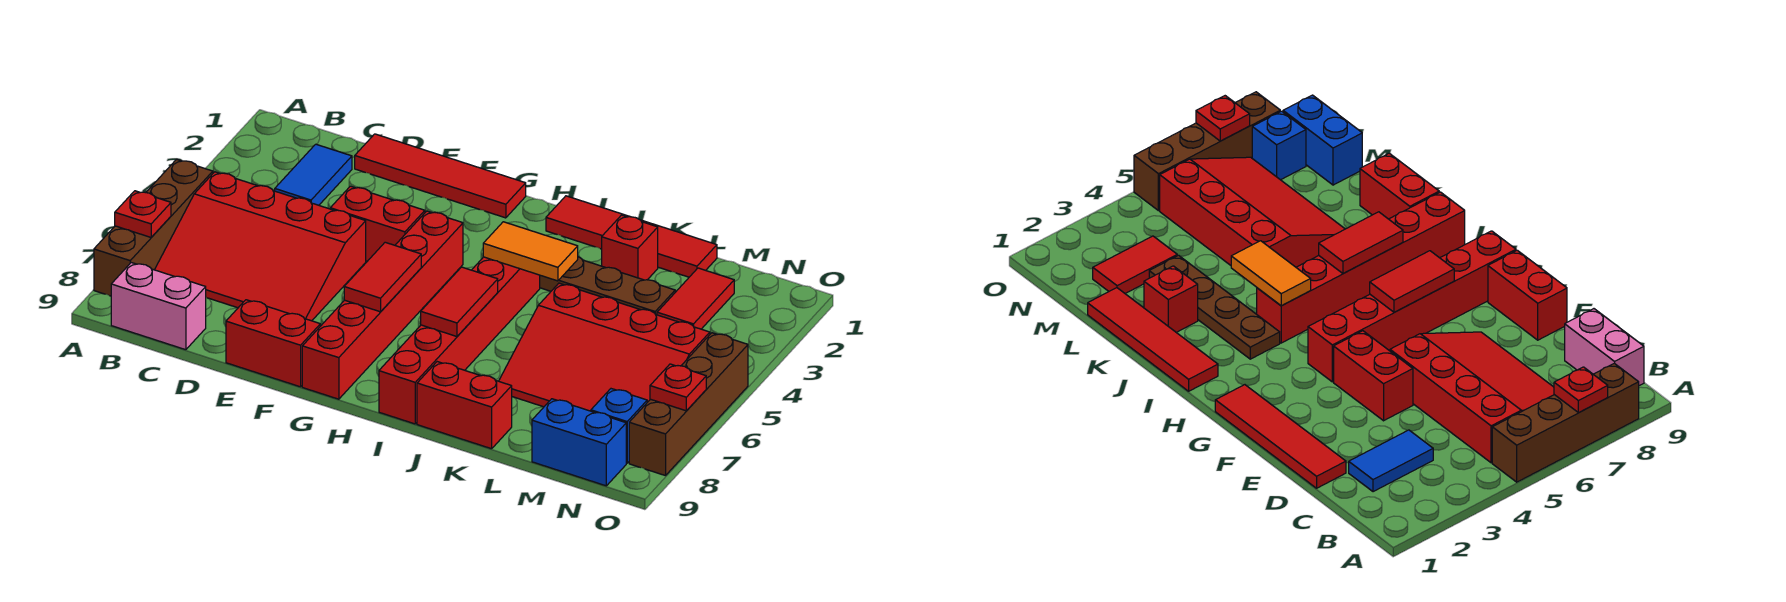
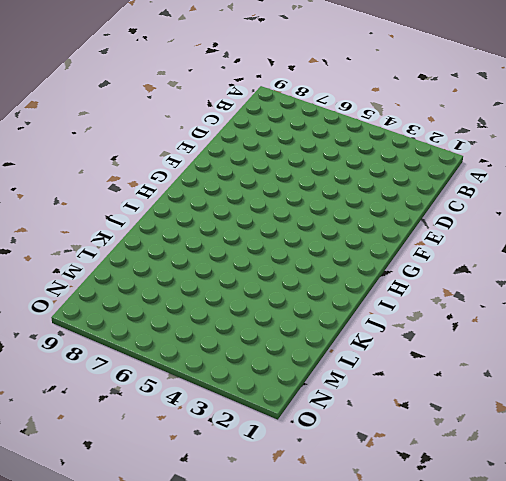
none -> brown 1x4 brick [94,159,213,296]
none -> red 3x4 slope [155,172,366,321]
none -> pink 1x2 brick [111,263,206,350]

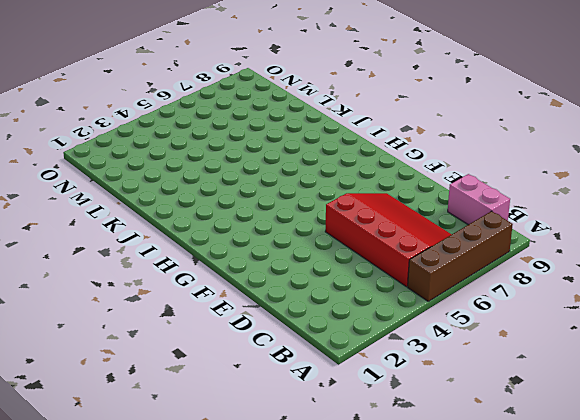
none -> blue 1x2 tile [275,144,352,205]
none -> red 1x4 tile [355,134,526,218]
none -> red 1x2 brick [330,186,425,261]

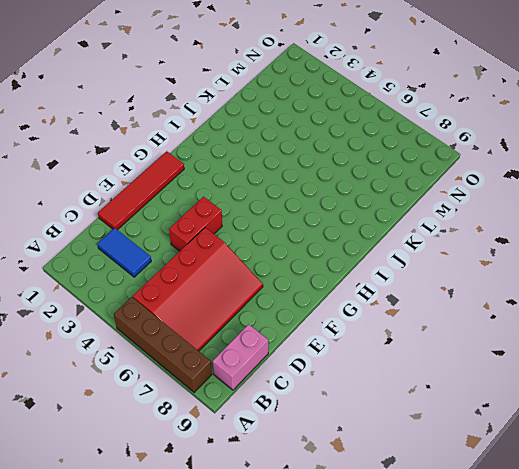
none -> red 1x2 brick [226,300,320,387]
none -> red 1x6 brick [302,211,463,399]
none -> red 1x4 tile [546,196,717,277]

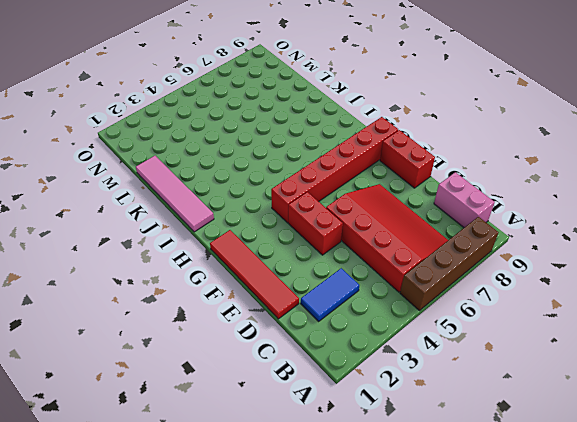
pink 1x4 tile [136,156,214,232] -> red 1x4 tile [546,196,717,277]
none -> brown 1x4 plate [540,257,675,315]
none -> red 1x6 brick [379,257,540,424]
none -> red 1x2 brick [417,362,512,449]

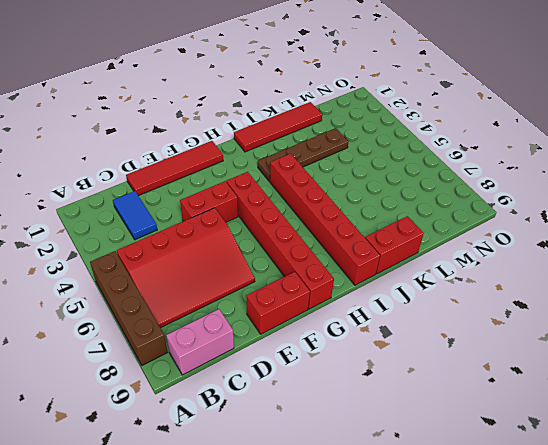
none -> red 1x1 brick [602,215,658,280]
none -> red 3x4 slope [499,283,710,411]
none -> red 1x2 tile [657,268,734,329]

